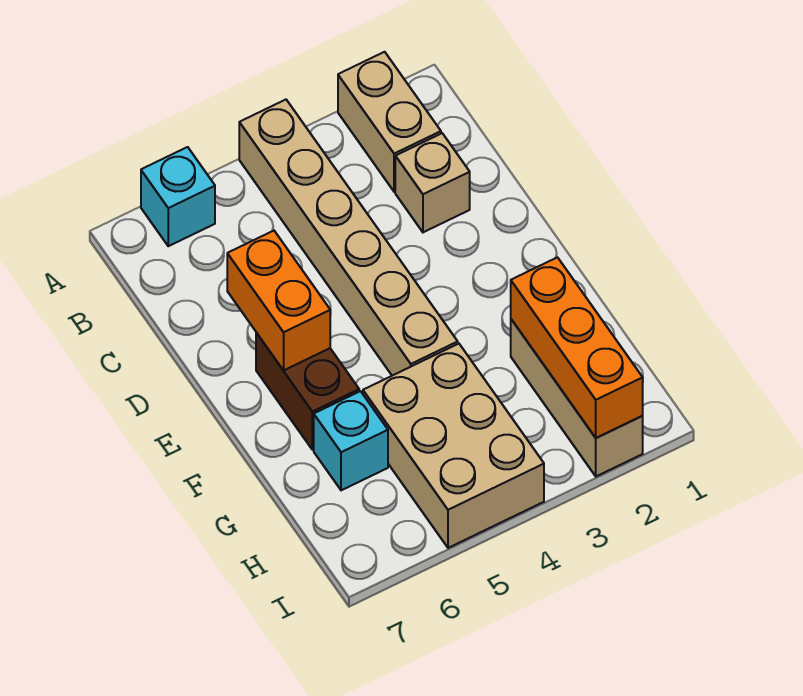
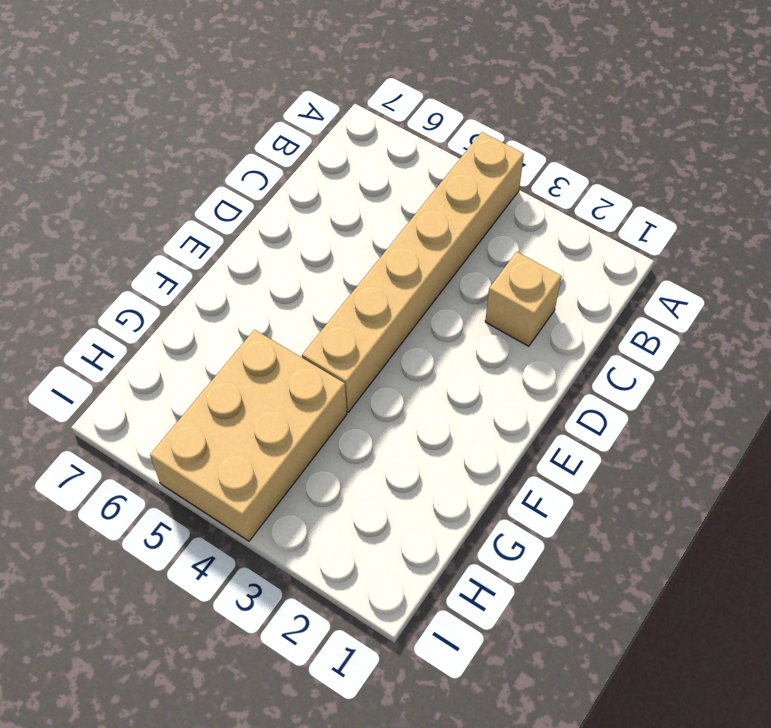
none -> tan 1x2 brick [338,52,441,192]
none -> cyan 1x1 brick [141,147,215,246]

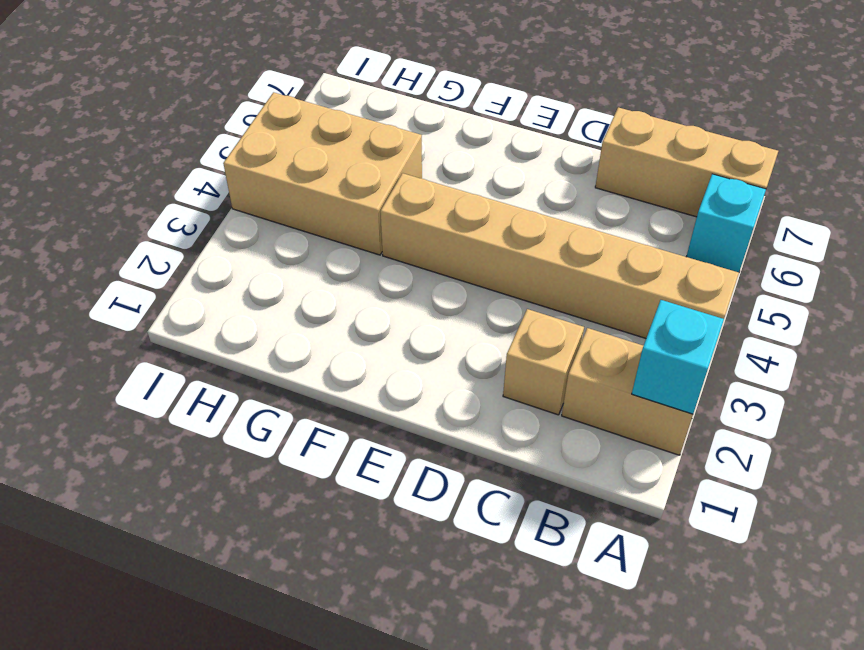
cyan 1x1 brick [632,300,724,414] -> cyan 1x1 brick moved to [314,391,388,490]
tan 1x3 brick [595,107,778,217] -> tan 1x3 brick moved to [511,319,643,476]
none -> brown 1x2 brick [256,333,359,450]
none -> orange 1x2 brick [227,231,330,370]

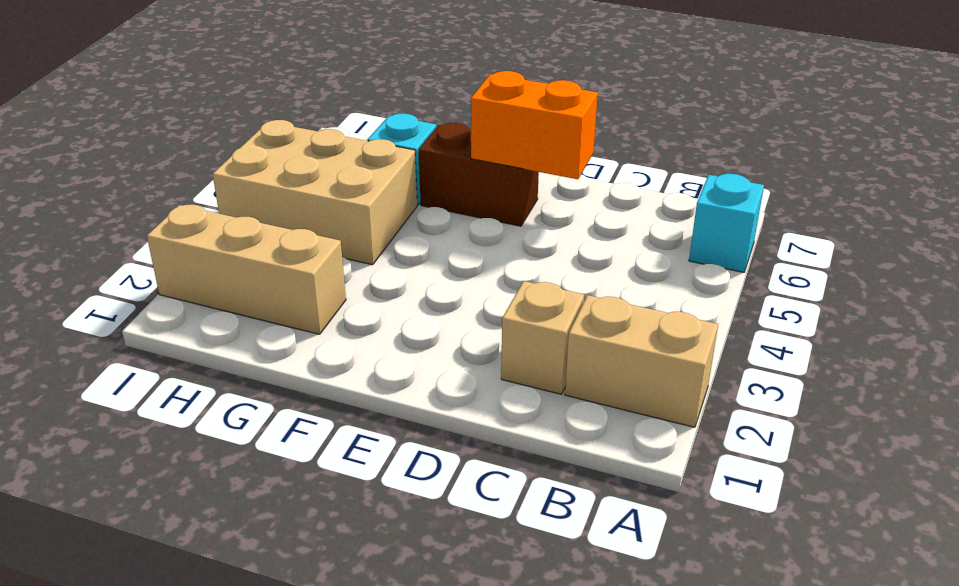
none -> tan 1x6 brick [239,100,458,376]
none -> orange 1x3 brick [511,257,643,438]

